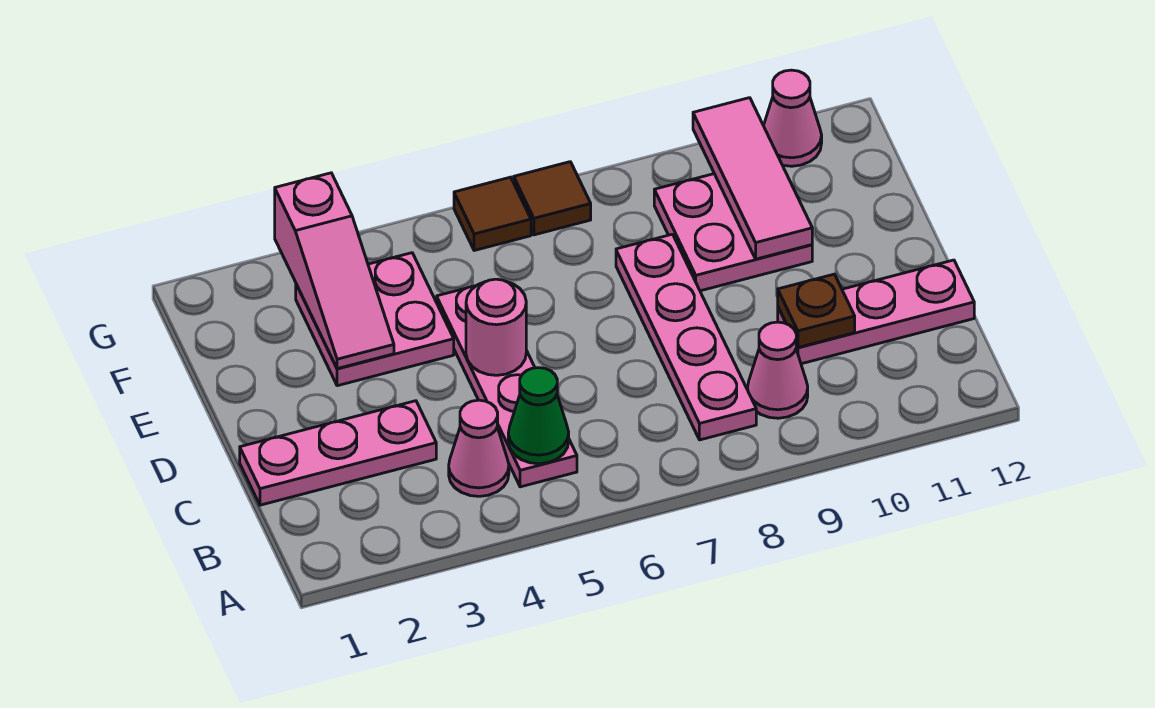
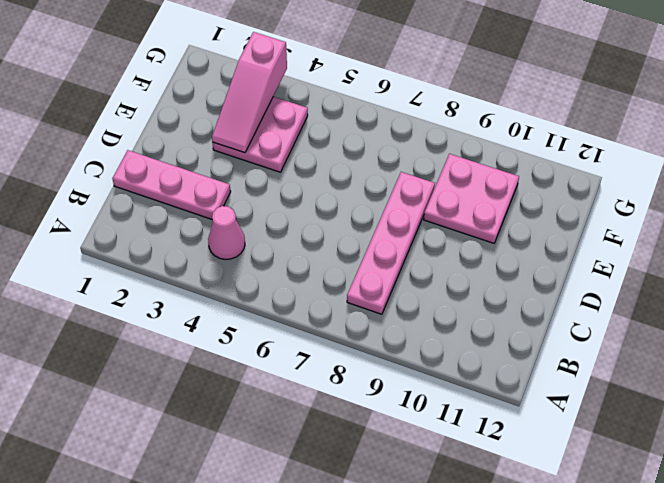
none -> pink 1x4 plate [437,286,577,487]
none -> pink 1x1 cone [747,322,808,418]
none -> pink 1x3 plate [778,260,974,364]

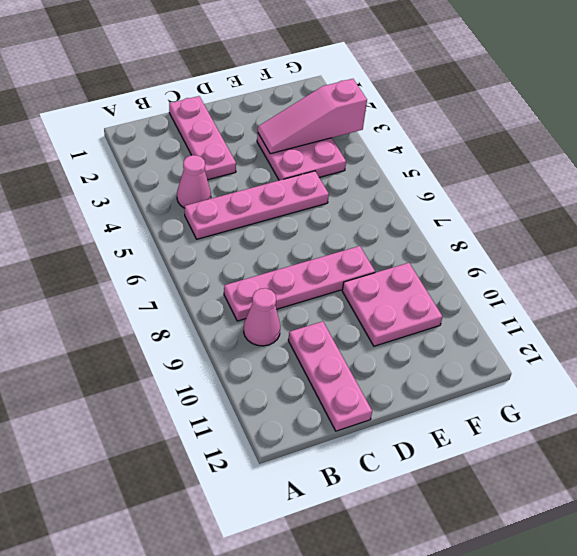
none -> brown 1x1 tile [454,177,531,251]
none -> brown 1x1 tile [514,162,591,235]
none -> pink 1x1 cone [764,70,822,166]

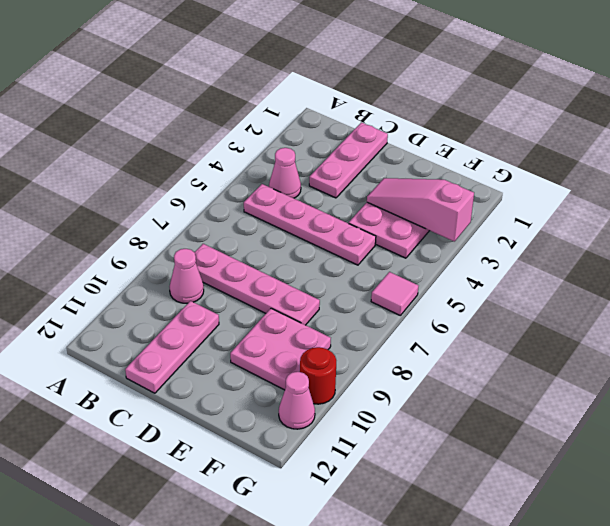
pink 1x1 tile [371,272,418,315] -> brown 1x1 tile [454,177,531,251]
red 1x1 round brick [300,347,336,404] -> none
none -> brown 1x1 tile [514,162,591,235]
none -> green 1x1 cone [508,368,569,464]
none -> brown 1x1 plate [778,274,855,347]

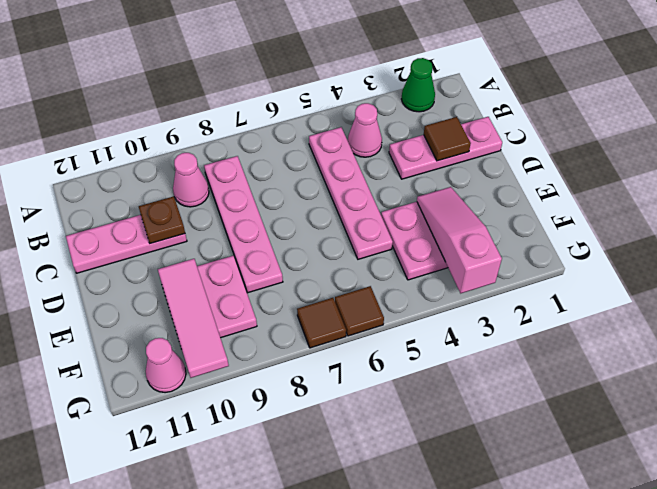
green 1x1 cone [402,58,435,112] -> green 1x1 cone moved to [508,368,569,464]
brown 1x1 tile [424,117,471,161] -> none
none -> pink 1x1 round brick [466,279,526,375]

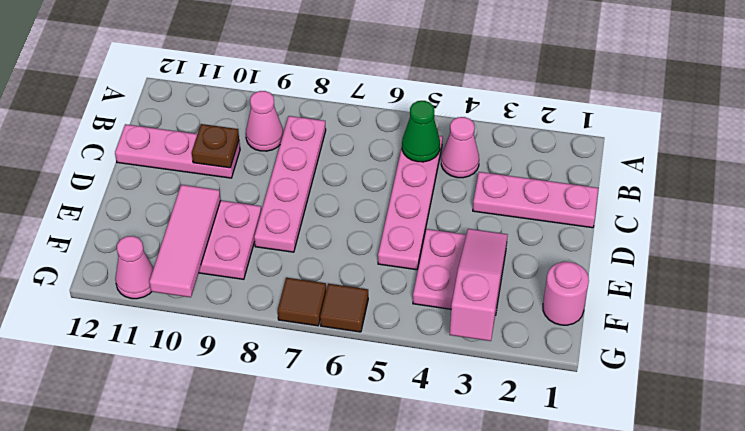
pink 1x1 round brick [543,262,589,325] -> pink 1x1 round brick moved to [466,279,526,375]

